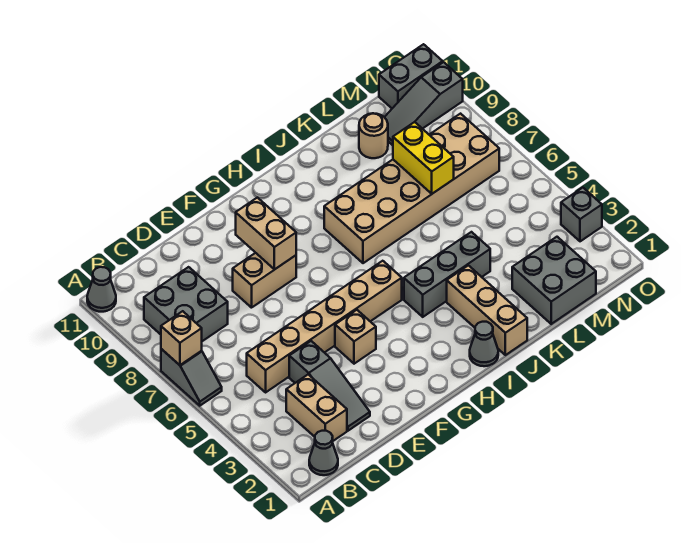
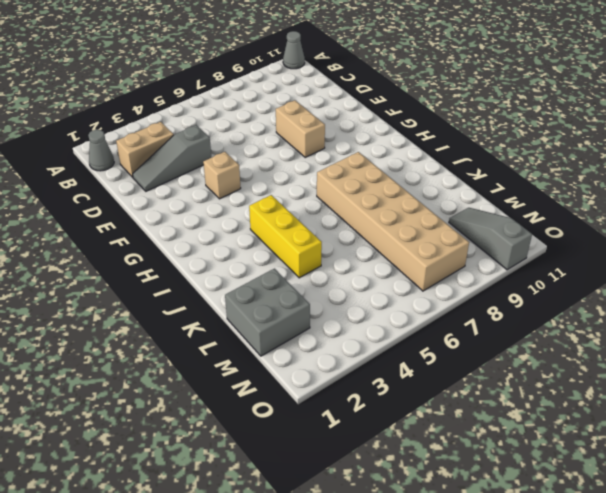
yellow 1x3 brick [249,195,322,278] -> grey 1x3 brick [404,232,490,317]
none -> grey 1x2 slope [161,349,222,406]
none -> grey 2x2 brick [144,267,228,341]
none -> tan 1x6 brick [247,261,402,392]

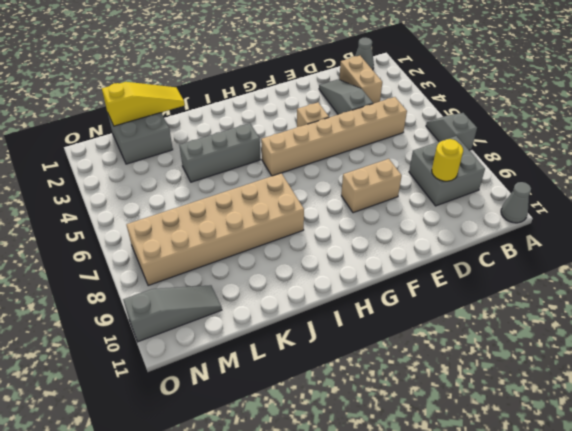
yellow 1x1 round brick [432,139,463,181] -> none
yellow 1x3 slope [102,82,185,126] -> none
none -> grey 1x1 cone [470,322,498,366]
none -> tan 1x3 brick [447,265,527,355]
none -> tan 1x1 round brick [359,113,388,158]

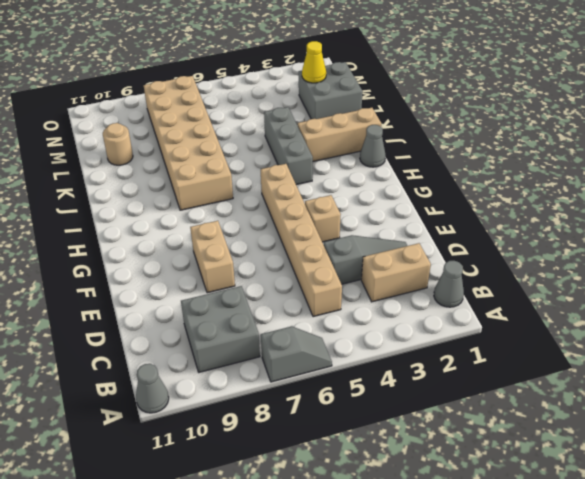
yellow 1x1 cone [302,41,326,83] -> none
none -> grey 1x3 slope [385,62,463,145]
none -> grey 1x2 brick [379,44,443,108]
none -> grey 1x1 brick [561,188,602,241]

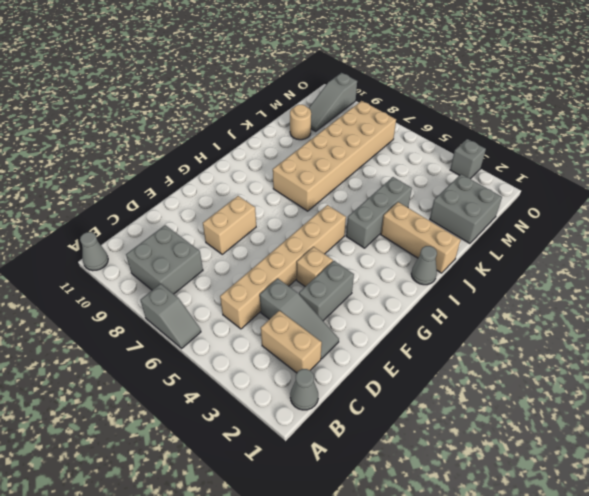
grey 1x2 brick [299,261,354,321] -> grey 1x2 brick moved to [379,44,443,108]
none -> tan 1x1 brick [161,311,202,365]
none -> tan 1x2 brick [236,197,296,270]
none -> yellow 1x2 brick [393,122,454,194]

